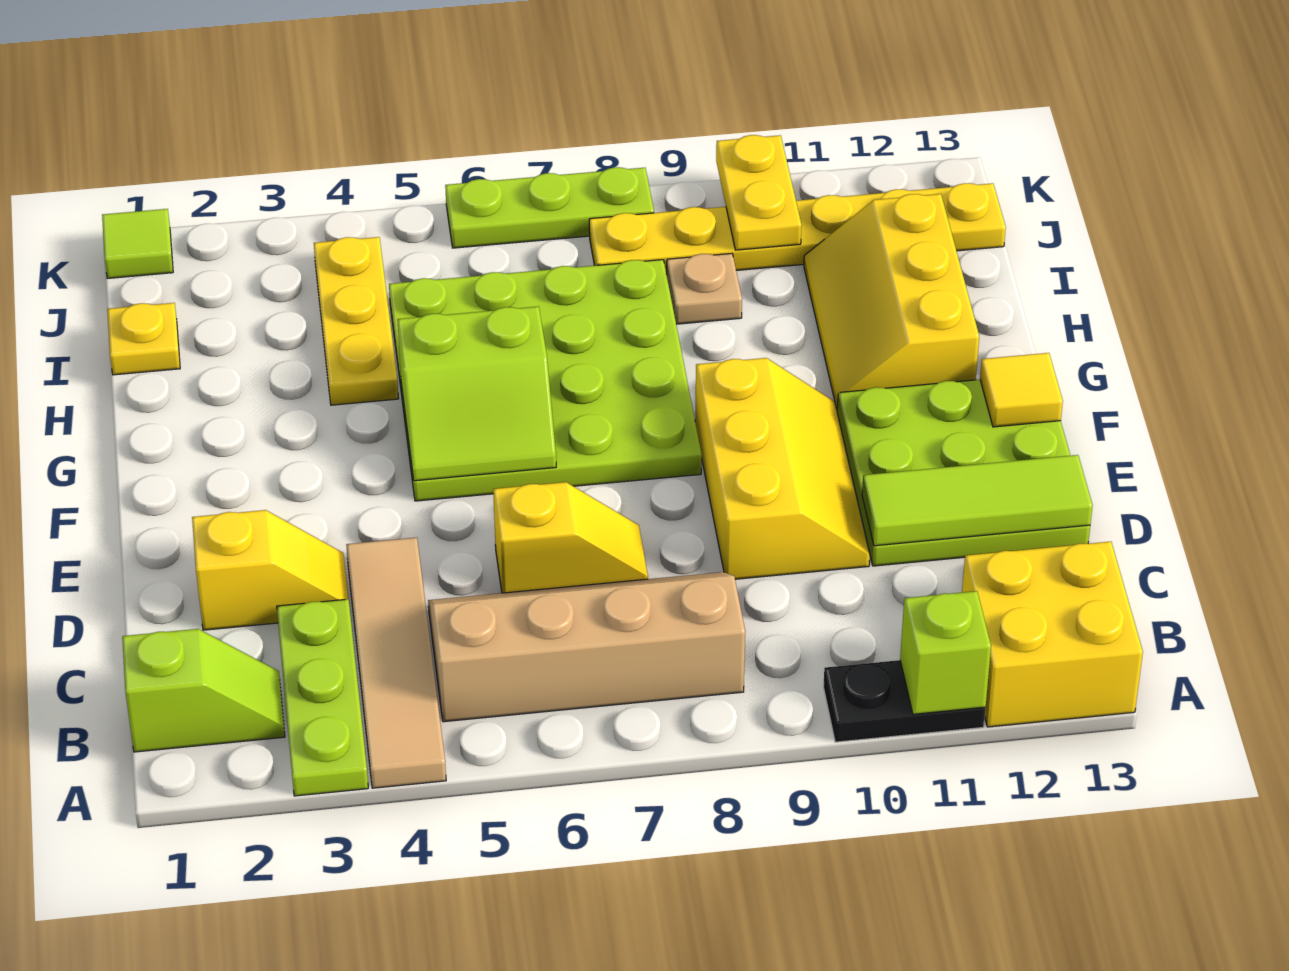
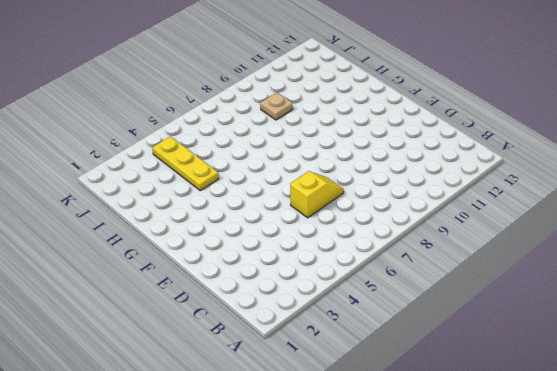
none -> lime 1x3 plate [277,599,368,796]
none -> tan 1x4 tile [346,538,446,788]
none -> black 1x2 plate [823,660,985,742]

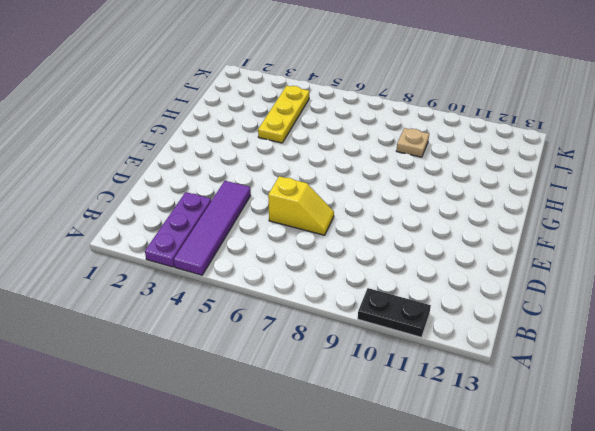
purple 1x3 plate [145,192,211,267] -> lime 1x3 plate [277,599,368,796]
purple 1x4 tile [174,181,251,275] -> tan 1x4 tile [346,538,446,788]
none -> yellow 2x2 brick [962,542,1143,727]
none -> lime 1x2 slope [122,629,285,752]
none -> tan 2x4 slope [428,572,745,722]

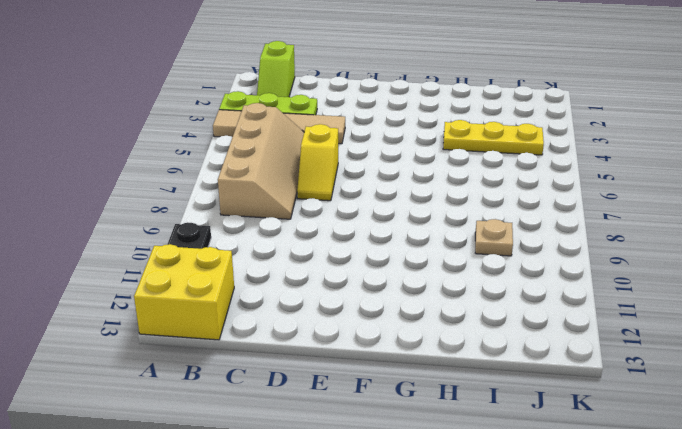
none -> yellow 1x2 slope [192,510,348,630]
none -> yellow 2x3 slope [695,358,870,579]
none -> lime 3x3 plate [837,380,1090,566]

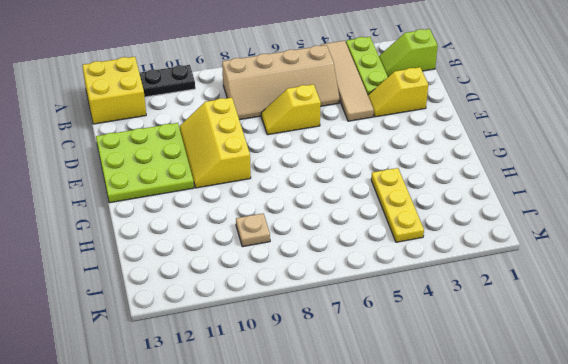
none -> lime 4x4 plate [389,260,702,501]
none -> yellow 2x3 slope [804,194,979,409]
none -> yellow 1x1 plate [107,303,180,375]

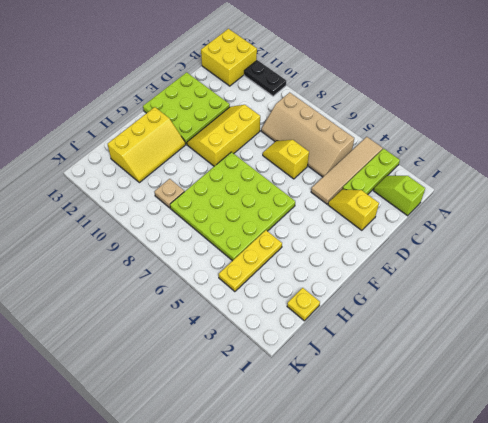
none -> yellow 1x6 plate [589,183,1006,274]
none -> lime 1x1 tile [102,209,173,278]
none -> lime 1x3 plate [445,167,654,248]

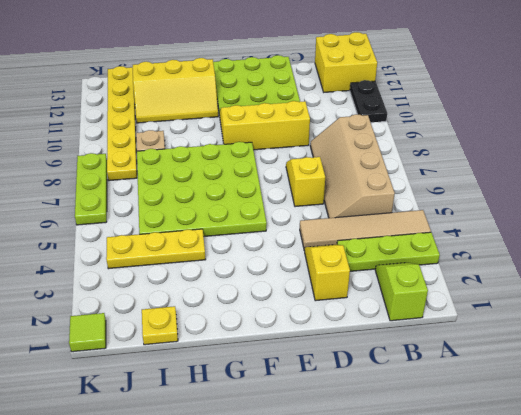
none -> lime 1x1 brick [900,591,991,714]
none -> lime 1x3 tile [862,455,1093,546]
none -> lime 2x2 slope [397,306,556,481]

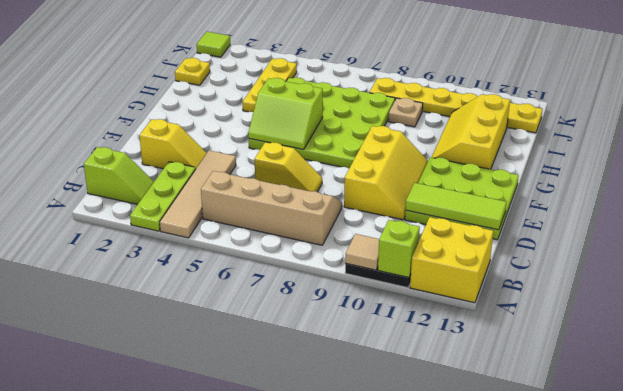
tan 1x1 tile [345,234,379,270] -> none
none -> lime 1x3 plate [445,167,654,248]
none -> yellow 1x1 tile [980,353,1063,427]
none -> yellow 1x2 plate [716,135,802,250]

